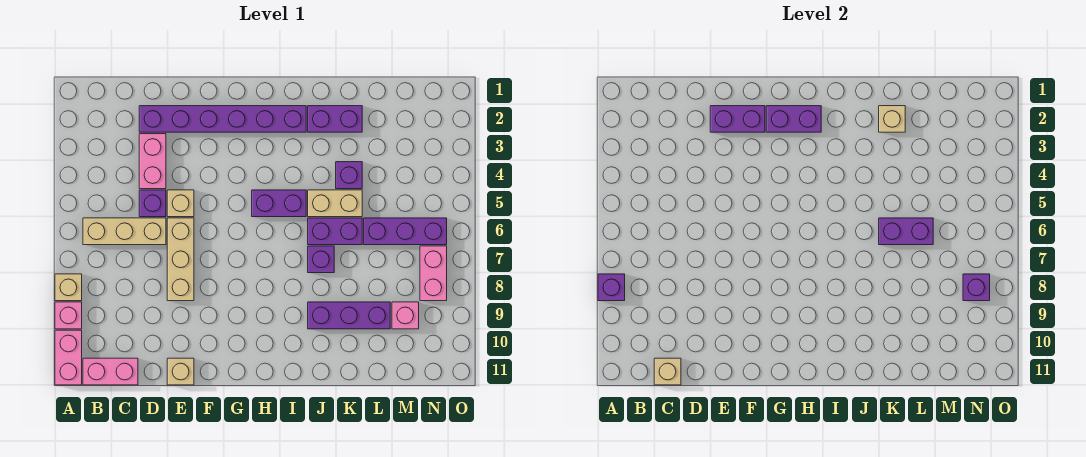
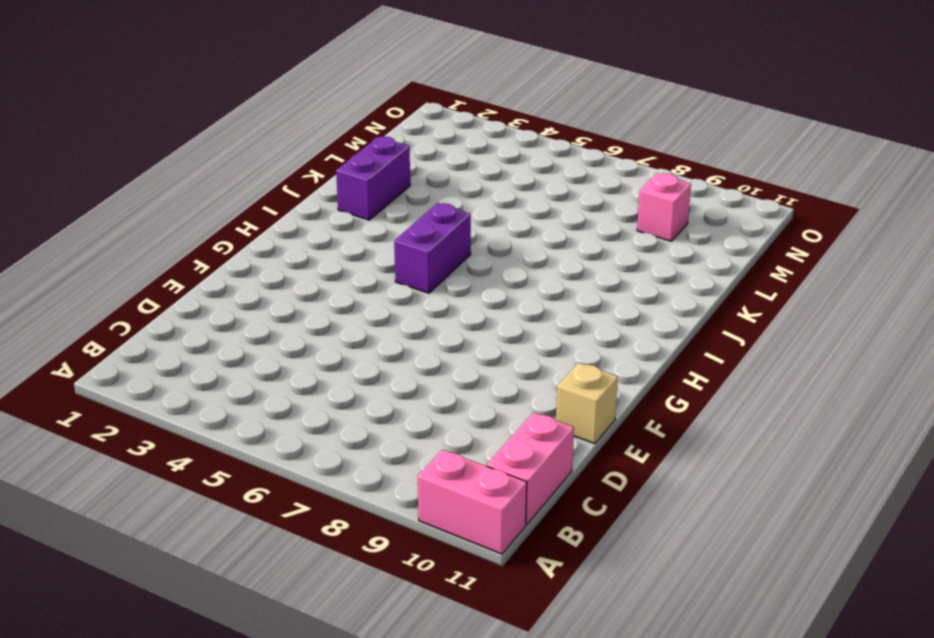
none -> tan 1x1 brick [55,274,82,301]
none -> pink 1x1 brick [55,302,82,329]
none -> tan 1x3 brick [83,218,166,245]

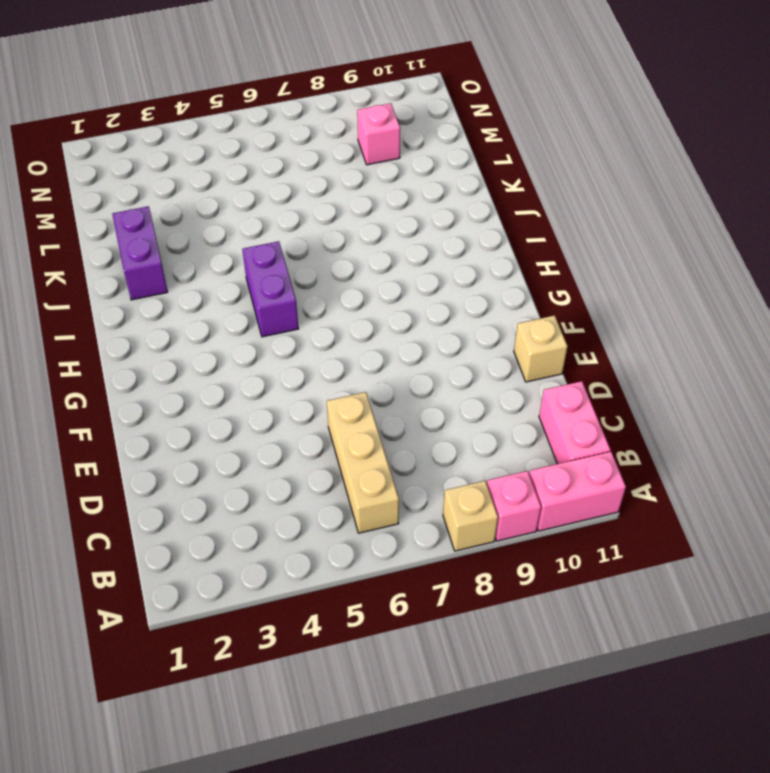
none -> purple 1x6 brick [139,106,306,132]
none -> pink 1x2 brick [139,134,166,189]
none -> purple 1x1 brick [139,190,166,217]

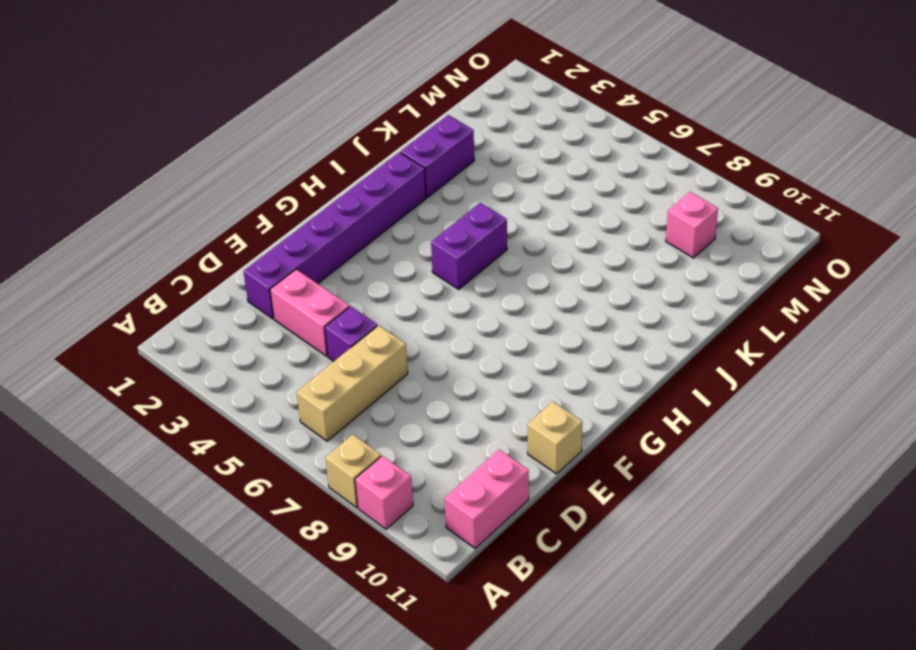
none -> pink 1x2 brick [55,330,82,385]
none -> tan 1x1 brick [167,190,194,217]
none -> tan 1x3 brick [167,218,194,301]

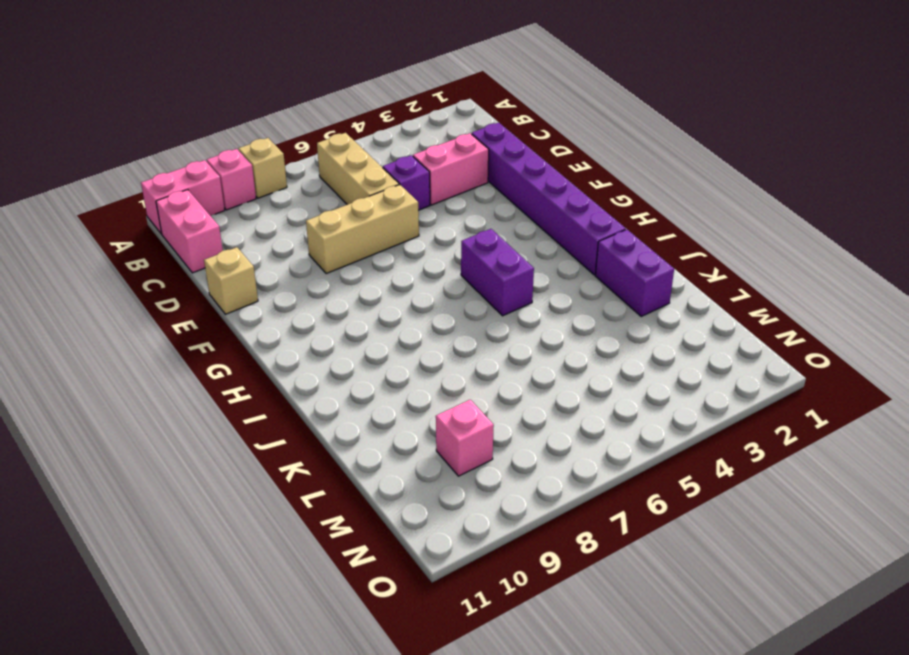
none -> tan 1x1 brick [167,190,194,217]
none -> tan 1x2 brick [308,190,362,217]
none -> purple 1x2 brick [308,218,362,245]

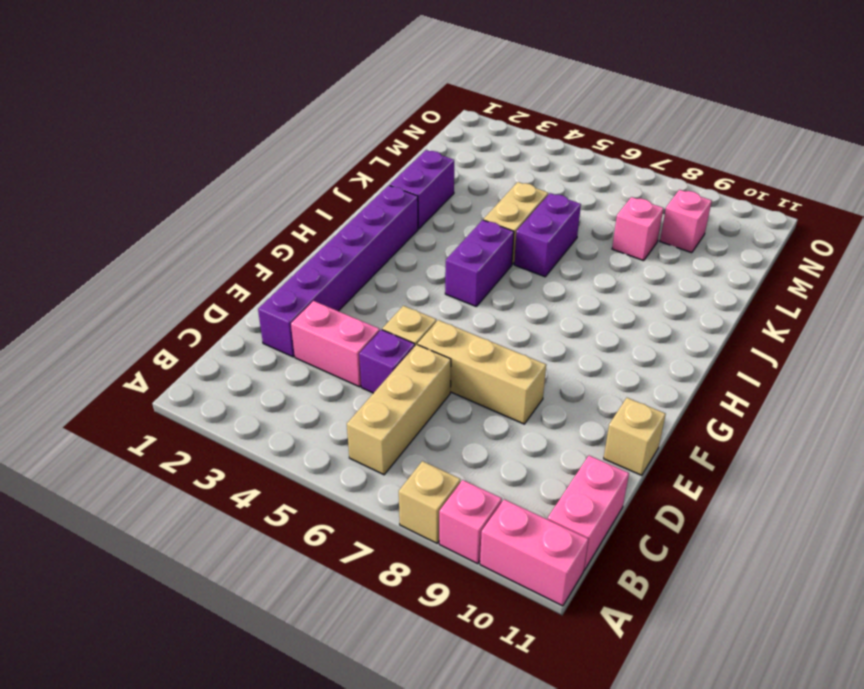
pink 1x1 brick [612,197,663,261] -> none
none -> purple 1x1 brick [308,246,334,273]
none -> purple 1x3 brick [308,302,390,329]
none -> purple 1x1 brick [336,162,362,189]

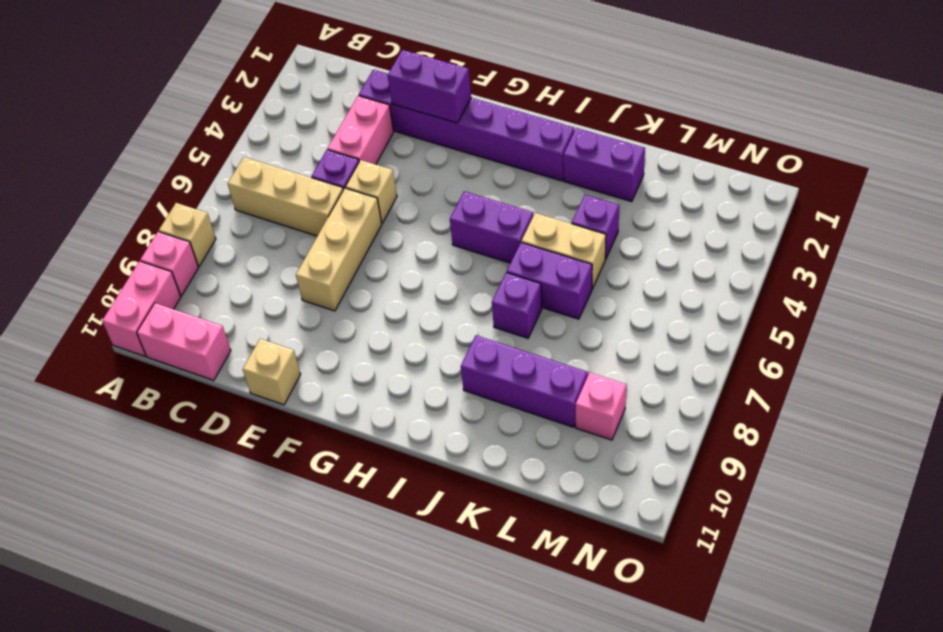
none -> purple 1x3 brick [364,218,447,245]
none -> pink 1x2 brick [420,246,447,301]
none -> purple 1x1 brick [598,274,625,301]

